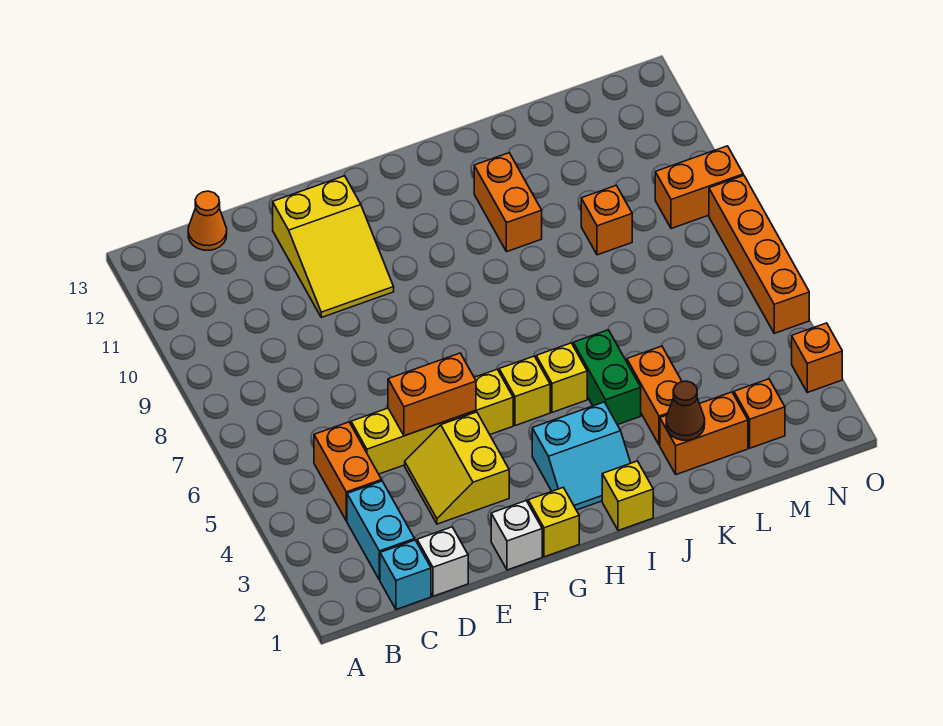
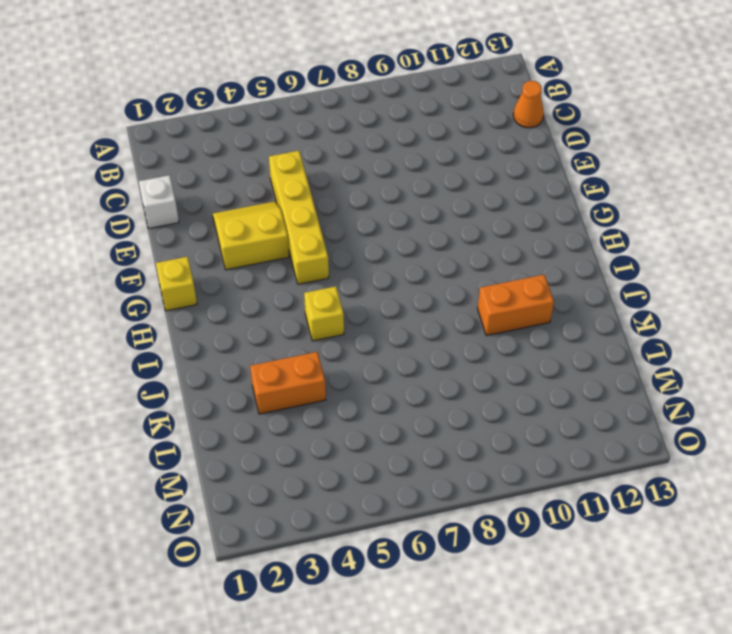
none -> cyan 1x1 brick [380,540,431,609]
none -> cyan 1x2 brick [347,481,415,580]
none -> orange 1x2 brick [314,422,382,521]

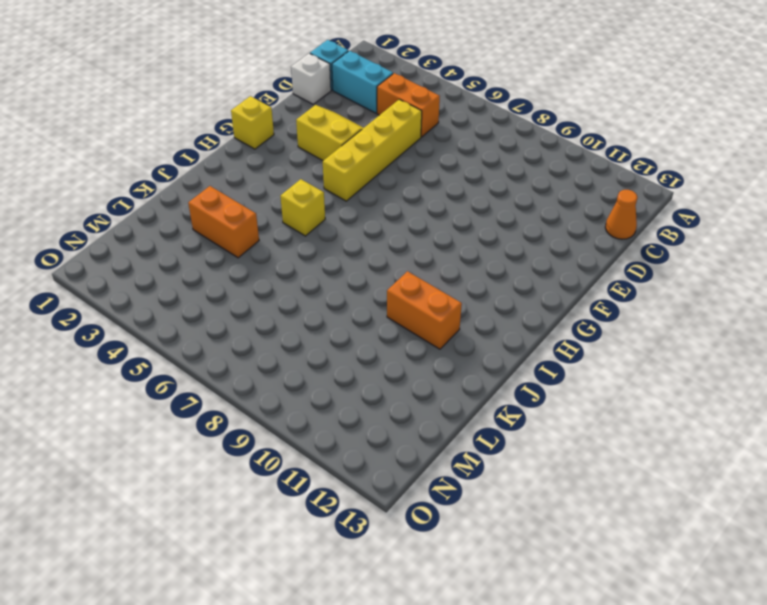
none -> yellow 2x3 slope [273,176,394,317]
none -> white 1x1 brick [491,501,542,570]
none -> cyan 2x2 slope [532,402,630,510]

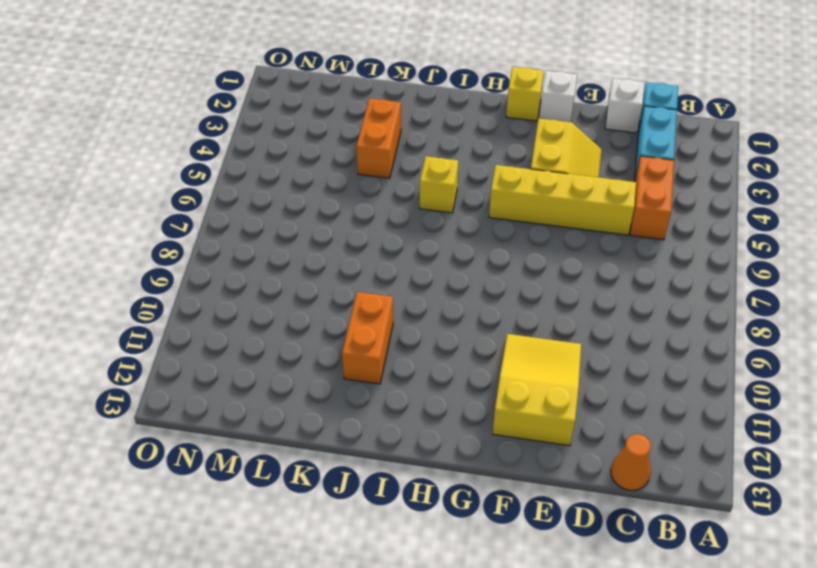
none -> cyan 2x2 slope [532,402,630,510]
none -> yellow 1x1 brick [499,356,550,426]
none -> yellow 1x1 brick [602,461,653,531]

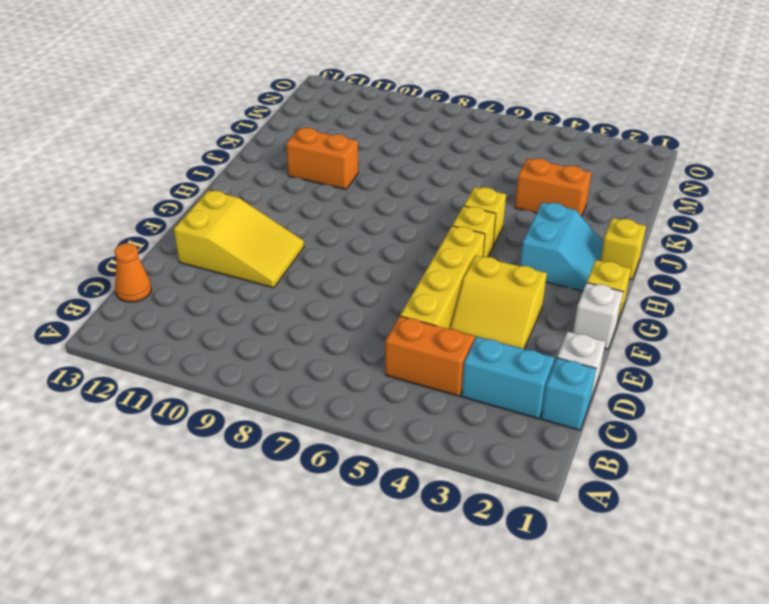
none -> green 1x2 brick [573,330,641,425]
none -> orange 1x2 brick [660,392,748,475]
none -> orange 1x1 brick [581,185,632,255]

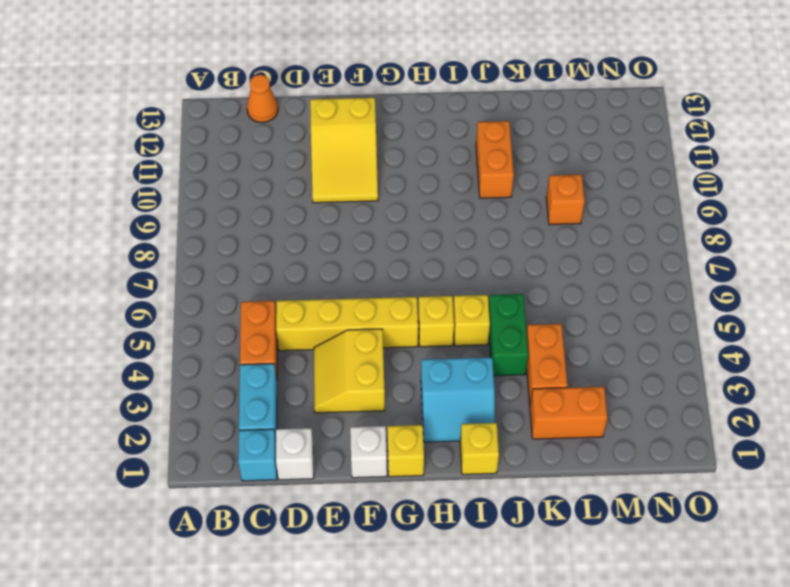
none -> orange 1x1 brick [734,379,785,448]
none -> orange 1x2 brick [655,146,743,229]
none -> orange 1x1 brick [792,323,842,392]

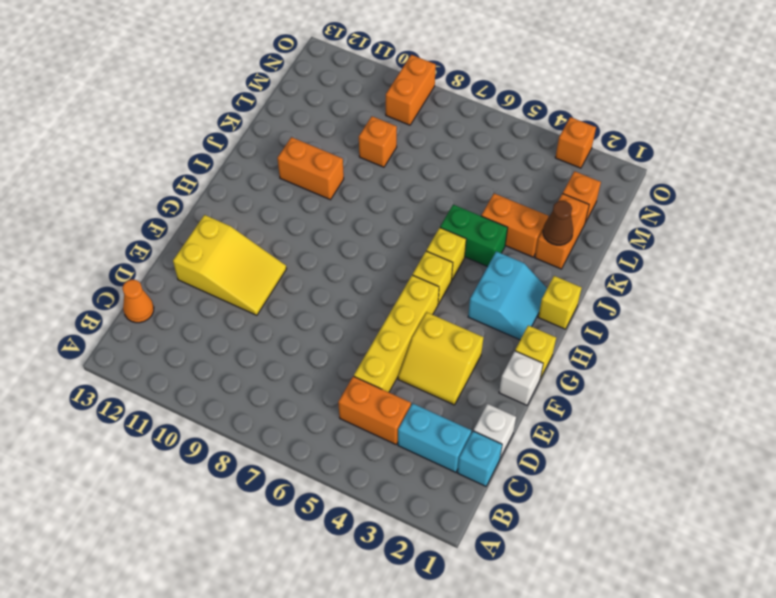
none -> orange 1x4 brick [709,175,809,333]
none -> orange 1x2 brick [388,353,476,436]

